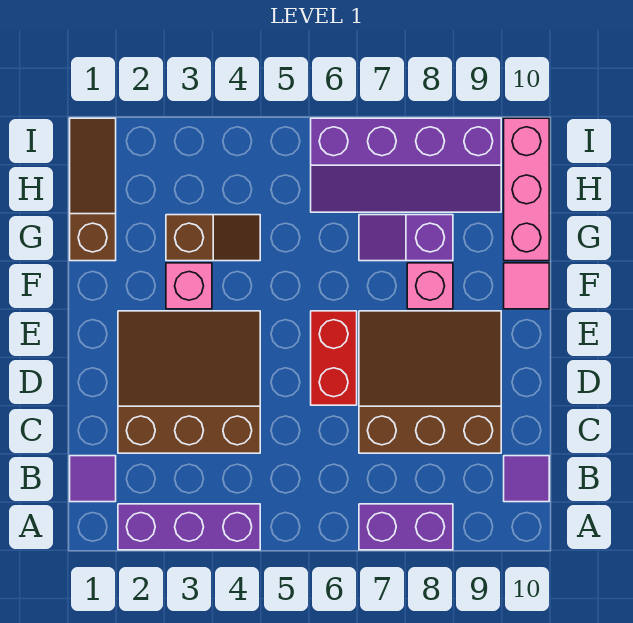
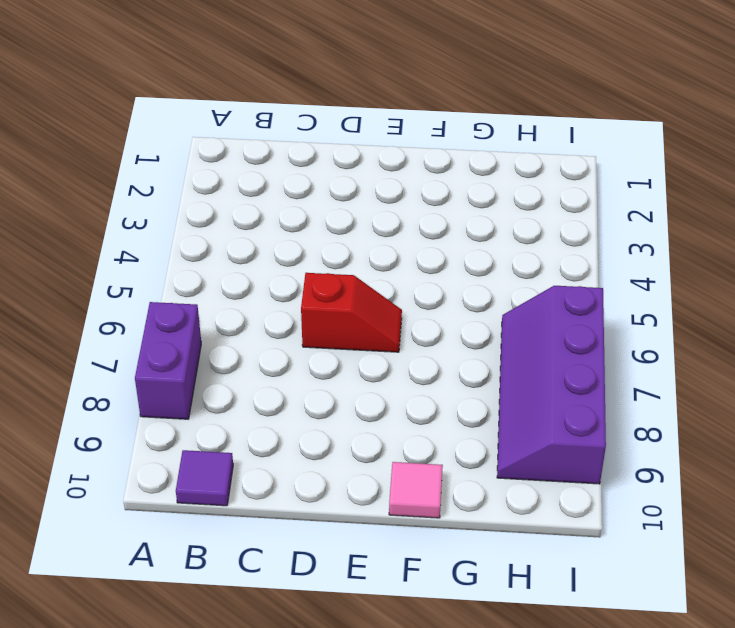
red 1x2 slope [301,273,402,352] -> red 1x2 brick [311,311,357,405]
none -> purple 1x3 brick [118,504,260,550]
none -> purple 1x1 tile [70,456,116,502]
none -> brown 3x3 slope [118,311,260,453]

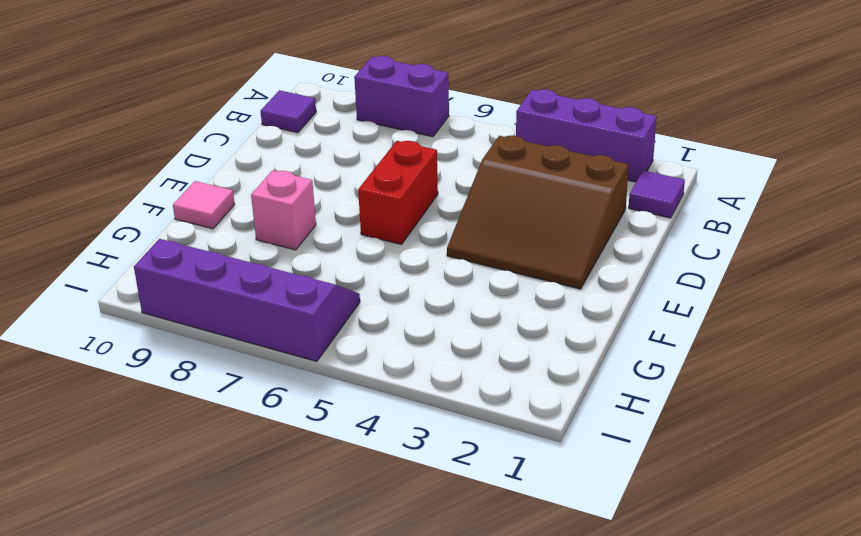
none -> brown 3x3 slope [359,311,501,453]
none -> pink 1x1 brick [166,263,212,309]
none -> brown 1x3 slope [70,118,116,261]

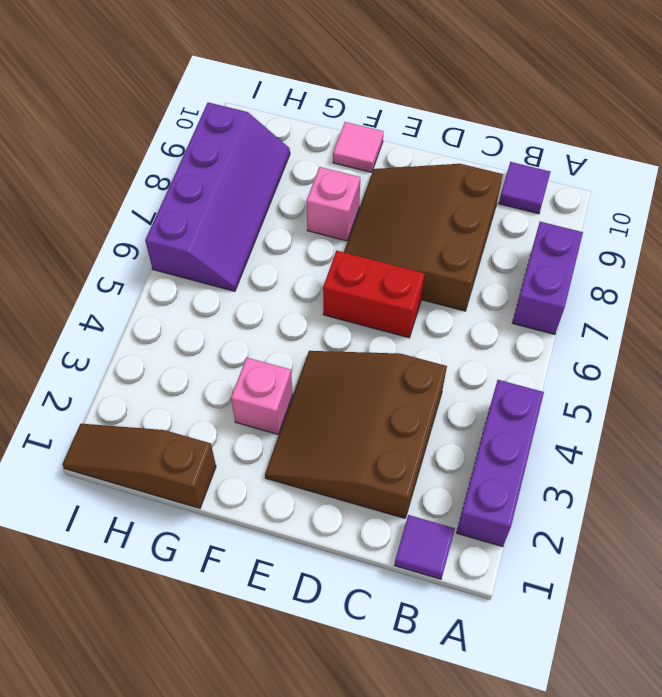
none -> brown 1x2 slope [166,215,260,261]
none -> purple 1x2 slope [359,215,453,261]
none -> pink 1x3 brick [504,118,549,261]

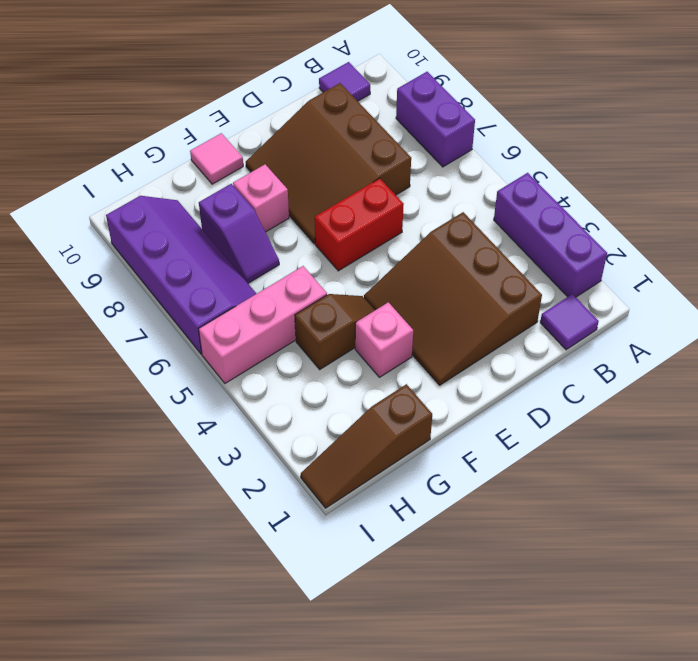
brown 1x2 slope [295,294,375,369] -> brown 1x2 slope turned to [166,215,260,261]
pink 1x3 brick [199,266,327,383] -> pink 1x3 brick moved to [504,118,549,261]

